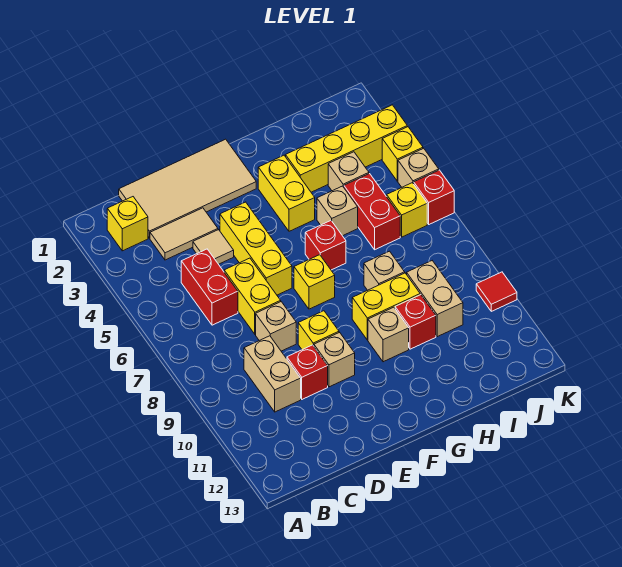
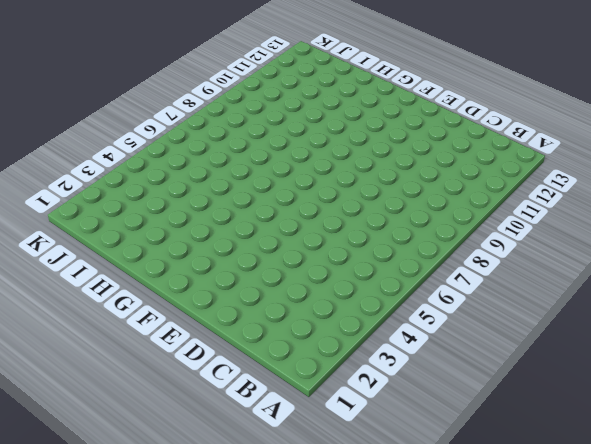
none -> yellow 1x1 brick [107,197,148,251]
none -> tan 2x4 tile [119,139,256,238]
none -> tan 1x2 tile [150,208,218,260]

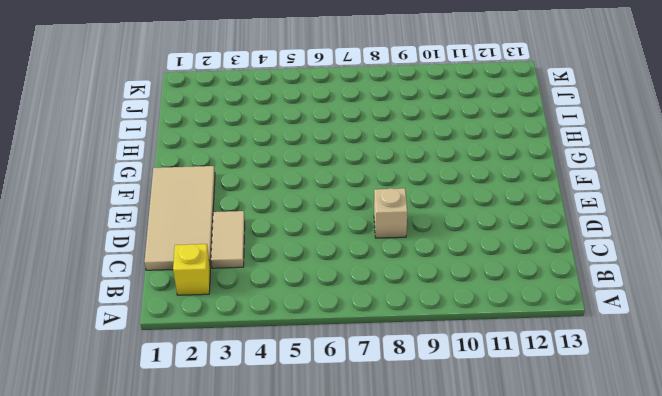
none -> red 1x2 brick [181,249,238,325]
none -> tan 1x2 brick [244,336,301,412]
none -> tan 1x1 tile [193,230,234,264]

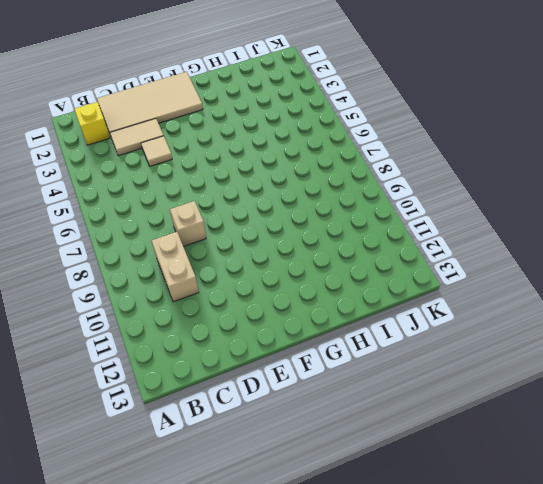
none -> red 1x2 brick [181,249,238,325]
none -> yellow 1x2 brick [224,258,281,334]
none -> red 1x1 brick [287,345,328,399]

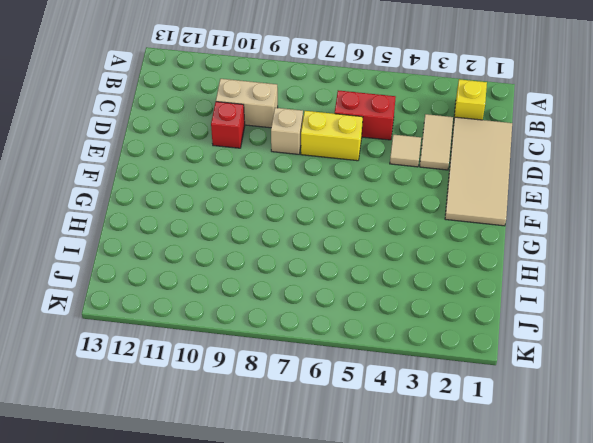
none -> yellow 1x3 brick [220,202,292,295]
none -> yellow 1x1 brick [298,311,339,350]
none -> tan 1x1 brick [314,332,355,387]

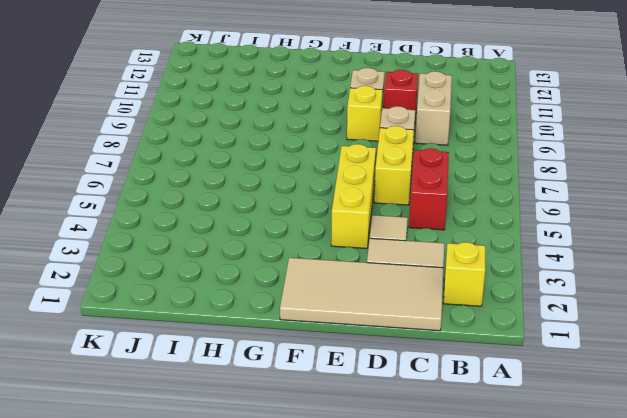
none -> yellow 1x1 brick [294,255,335,309]
none -> yellow 1x2 brick [258,155,315,231]
none -> red 1x1 brick [305,221,346,270]

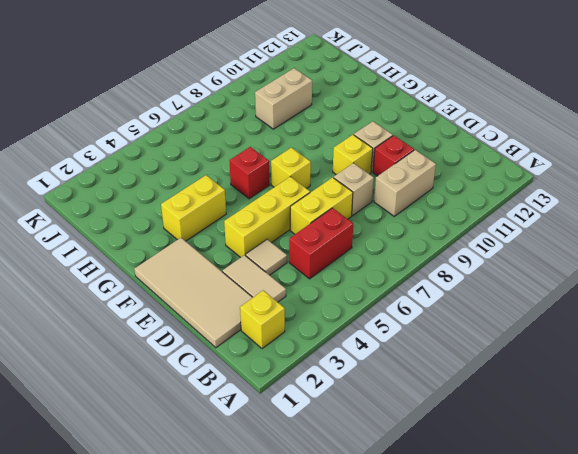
none -> yellow 1x2 brick [352,273,420,340]
none -> tan 1x1 brick [368,307,409,362]
none -> yellow 1x4 brick [286,105,407,192]

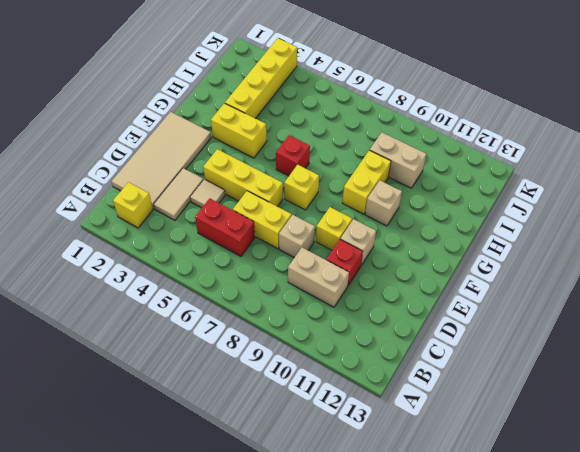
none -> tan 1x1 brick [317,186,358,236]
none -> tan 1x1 brick [364,251,405,290]
none -> red 1x1 brick [395,295,436,349]

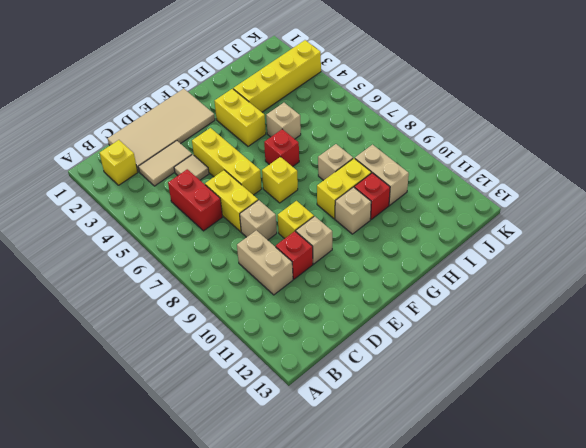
none -> tan 1x1 brick [328,152,369,191]
none -> red 1x2 brick [344,174,400,250]
none -> yellow 1x1 brick [387,183,427,237]

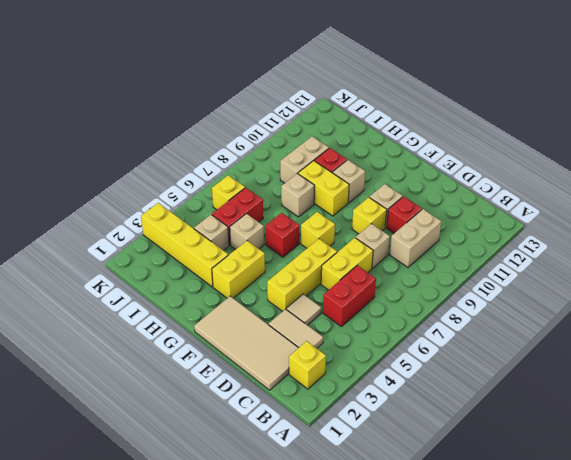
none -> yellow 1x1 brick [382,127,423,181]
none -> tan 1x1 brick [398,148,439,187]
none -> red 1x1 brick [414,170,454,224]

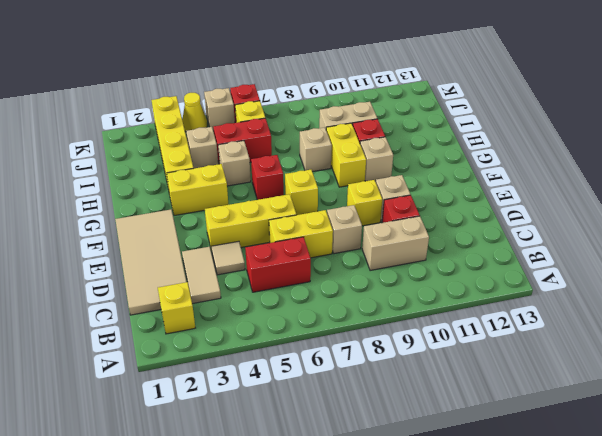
yellow 1x1 cone [182,93,207,132] -> yellow 1x1 brick [382,127,423,181]
none -> red 1x1 tile [476,272,517,311]

